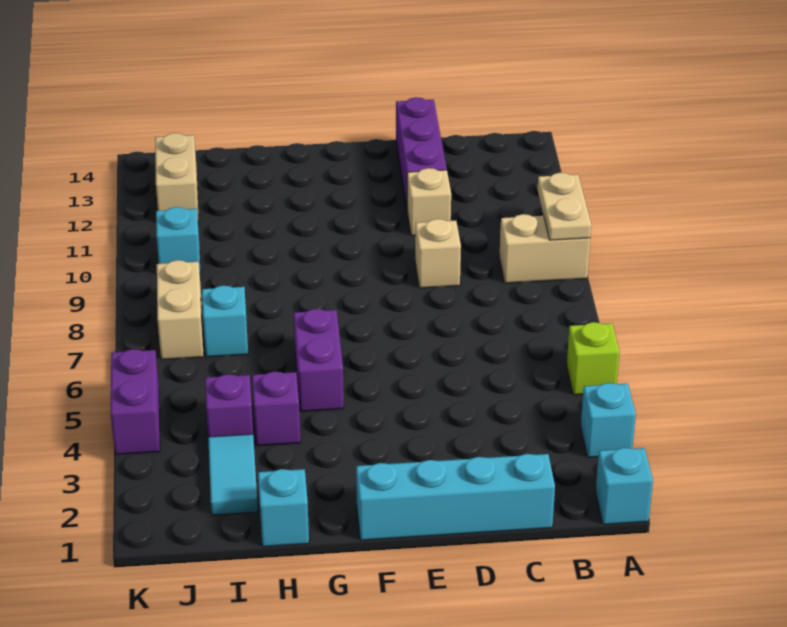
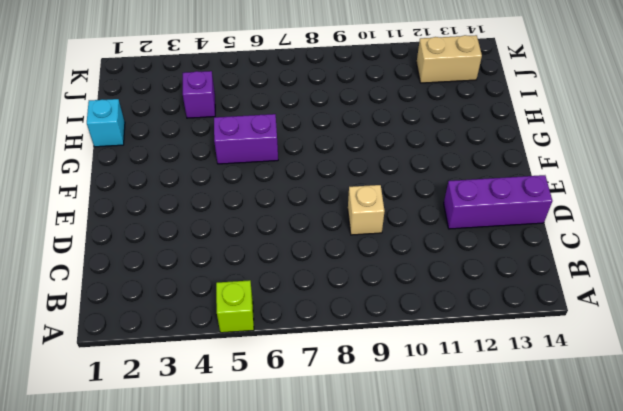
none -> cyan 1x1 brick [596,448,653,525]
none -> cyan 1x1 brick [581,383,636,458]
none -> tan 1x2 brick [499,214,590,283]

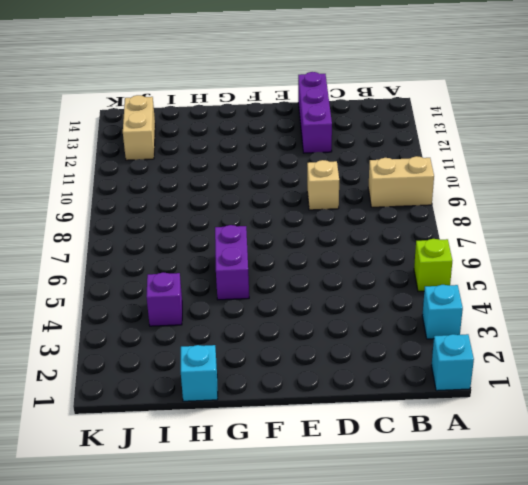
none -> cyan 1x4 brick [356,454,555,540]
none -> tan 1x1 brick [407,168,451,236]
none -> purple 1x1 brick [252,371,301,446]

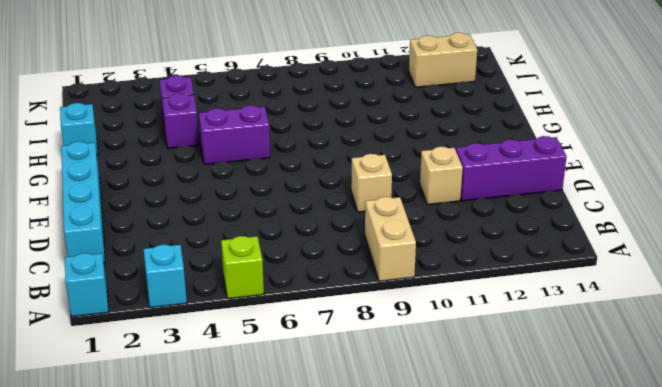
none -> cyan 1x2 tile [208,434,258,515]
none -> cyan 1x1 brick [202,286,248,357]
none -> tan 1x2 brick [157,260,204,360]

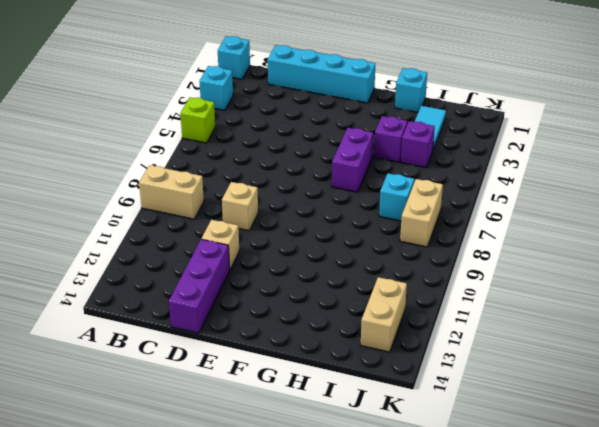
none -> cyan 1x1 brick [156,207,201,273]
none -> purple 1x2 brick [111,349,160,455]
none -> tan 1x2 plate [538,173,591,240]

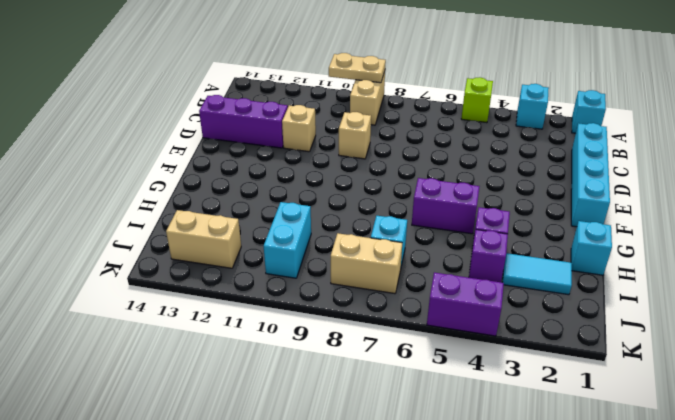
cyan 1x2 brick [264,202,311,278] -> cyan 1x1 brick [156,207,201,273]

